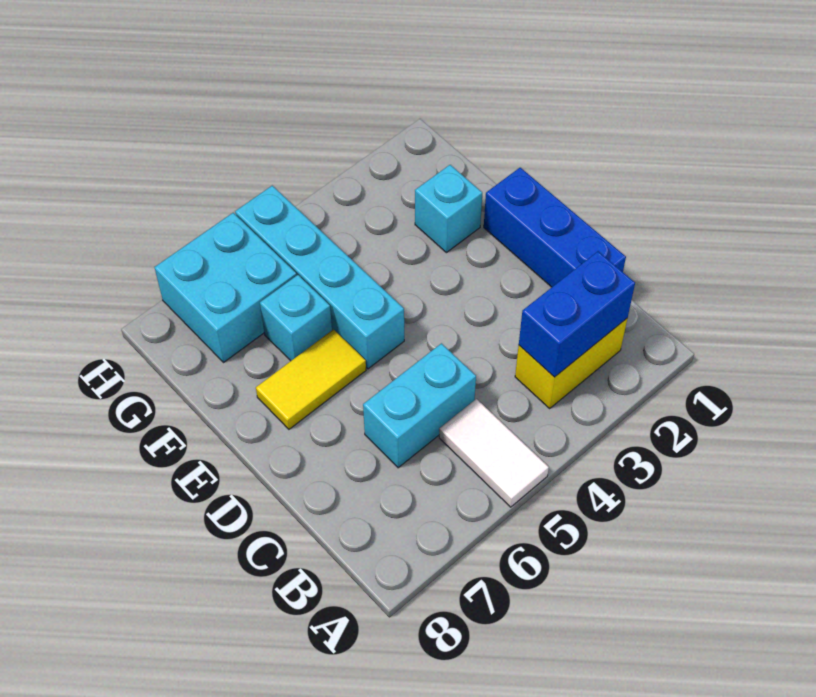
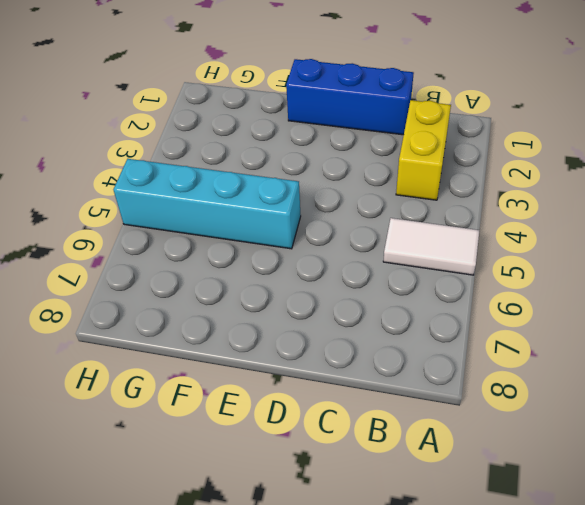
none -> cyan 1x2 brick [363,343,476,468]
none -> yellow 1x2 tile [256,329,366,429]

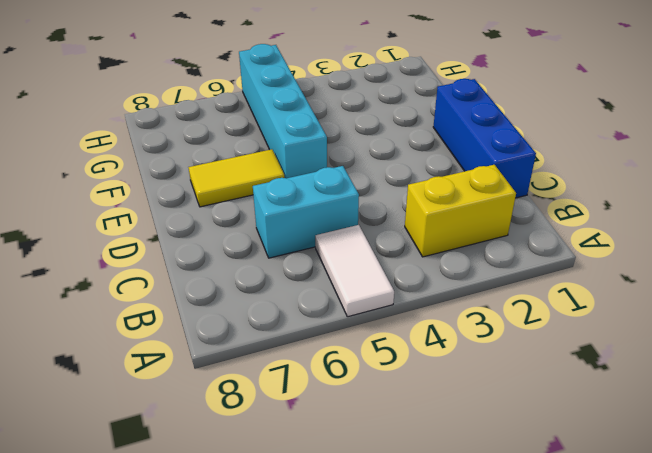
none -> cyan 1x1 brick [415,165,482,253]
none -> cyan 1x1 brick [260,275,332,361]

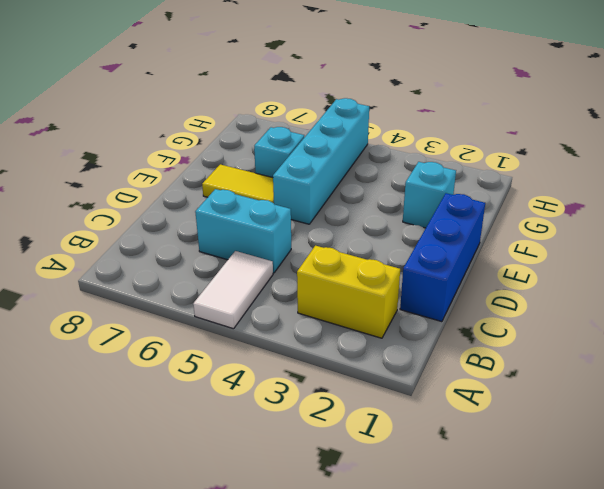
none -> cyan 2x2 brick [155,213,297,363]
none -> blue 1x2 brick [519,251,635,377]

